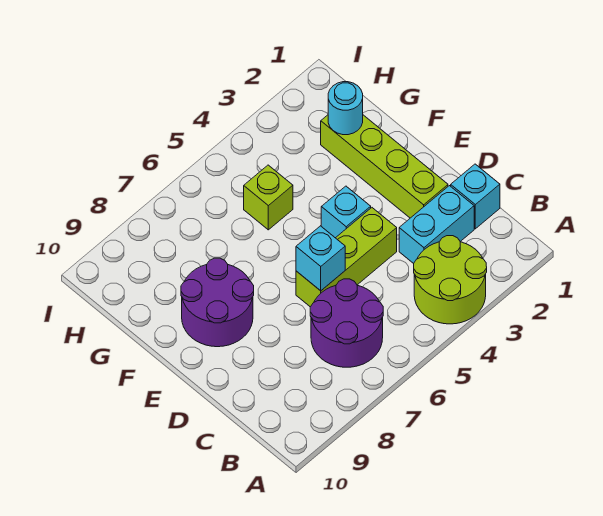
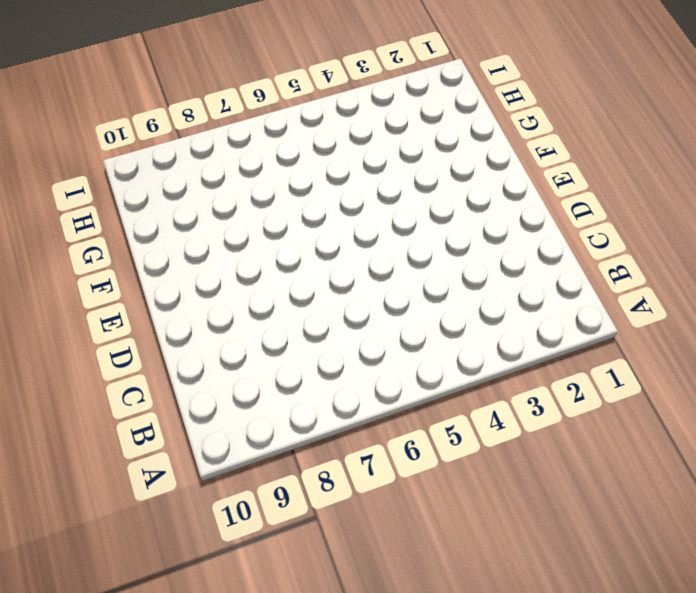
none -> lime 2x2 round brick [414,236,487,324]
none -> purple 2x2 round brick [310,279,383,367]

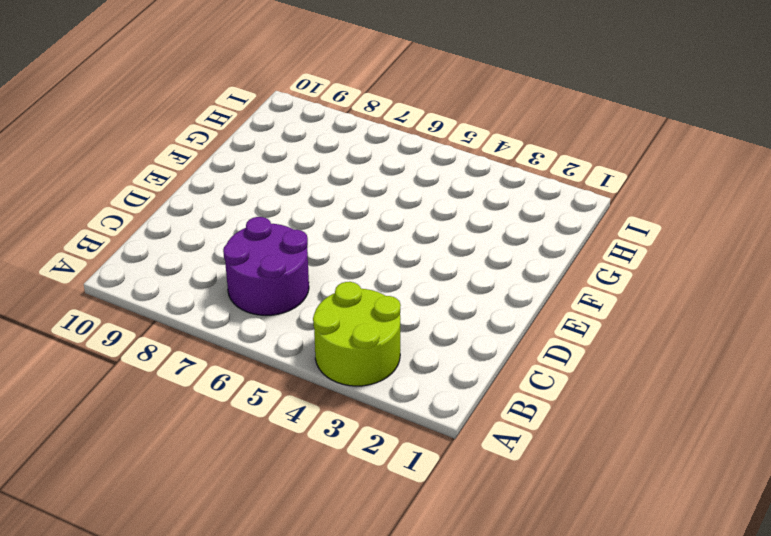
none -> cyan 1x1 brick [451,164,500,229]
none -> cyan 1x2 brick [399,186,474,264]

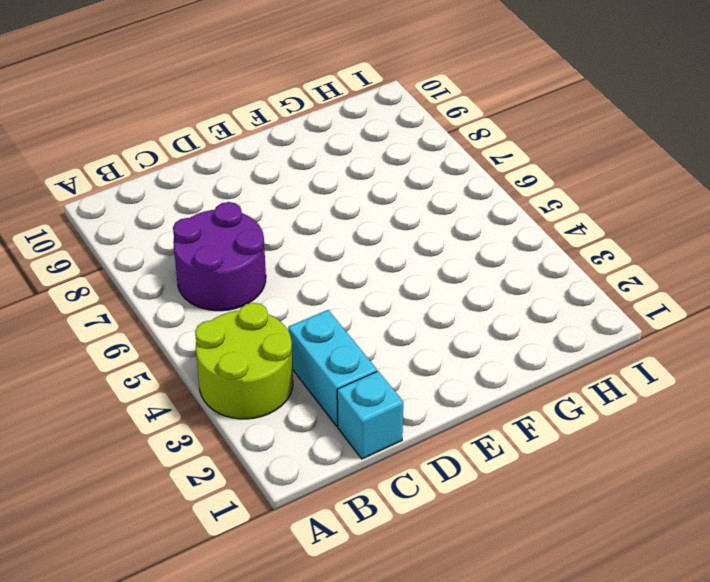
none -> lime 1x4 brick [321,115,448,218]
none -> lime 1x3 brick [296,208,397,307]

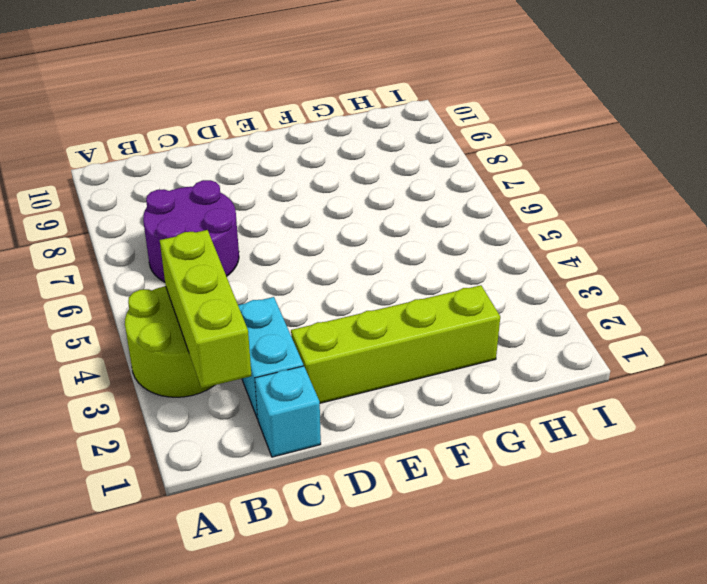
lime 1x3 brick [160,230,252,388] -> lime 1x3 brick moved to [296,208,397,307]
none -> cyan 1x1 brick [321,186,371,238]
none -> purple 2x2 round brick [181,258,254,347]

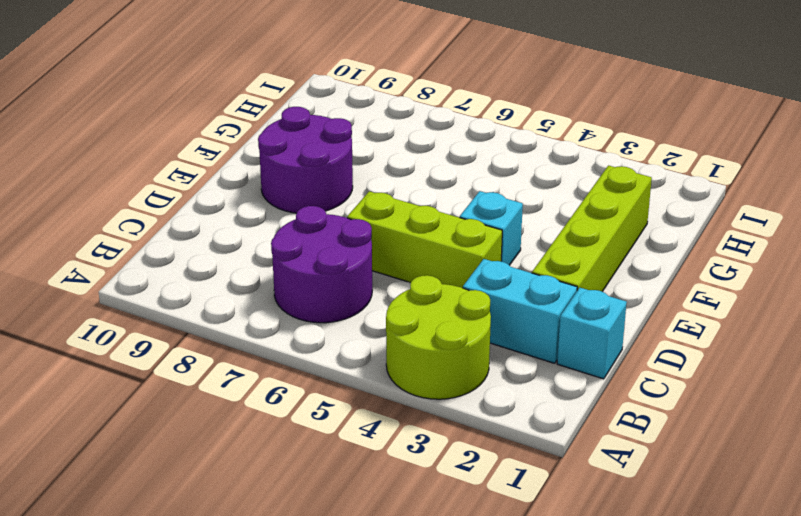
none -> lime 1x1 brick [244,165,293,230]
none -> cyan 1x1 brick [296,226,345,291]

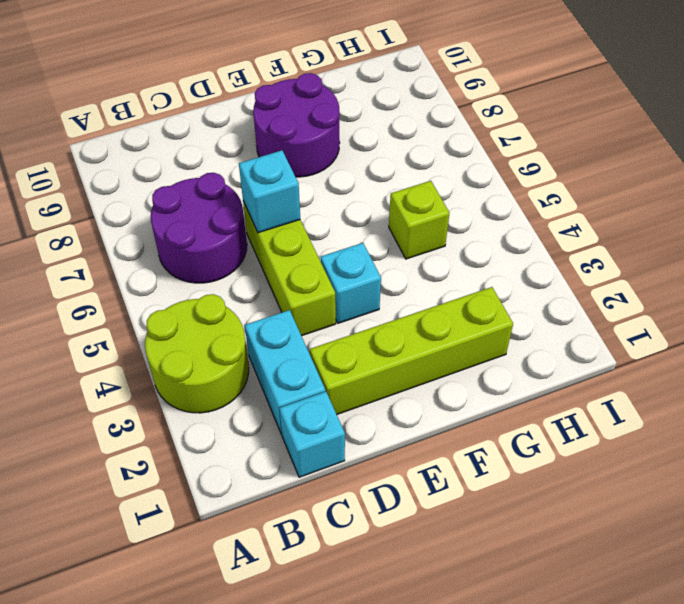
none -> cyan 1x1 round brick [328,82,363,135]

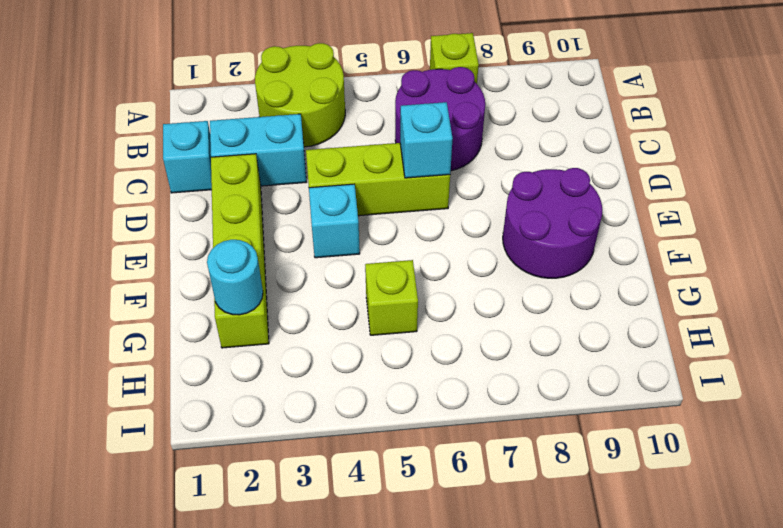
lime 1x1 brick [430,33,479,84] -> none

